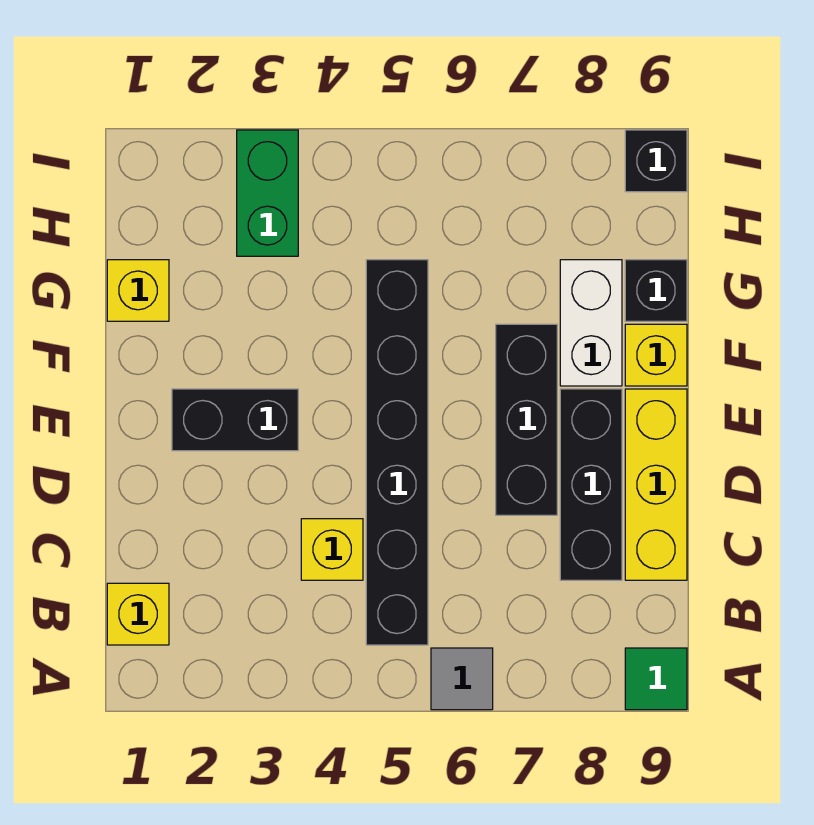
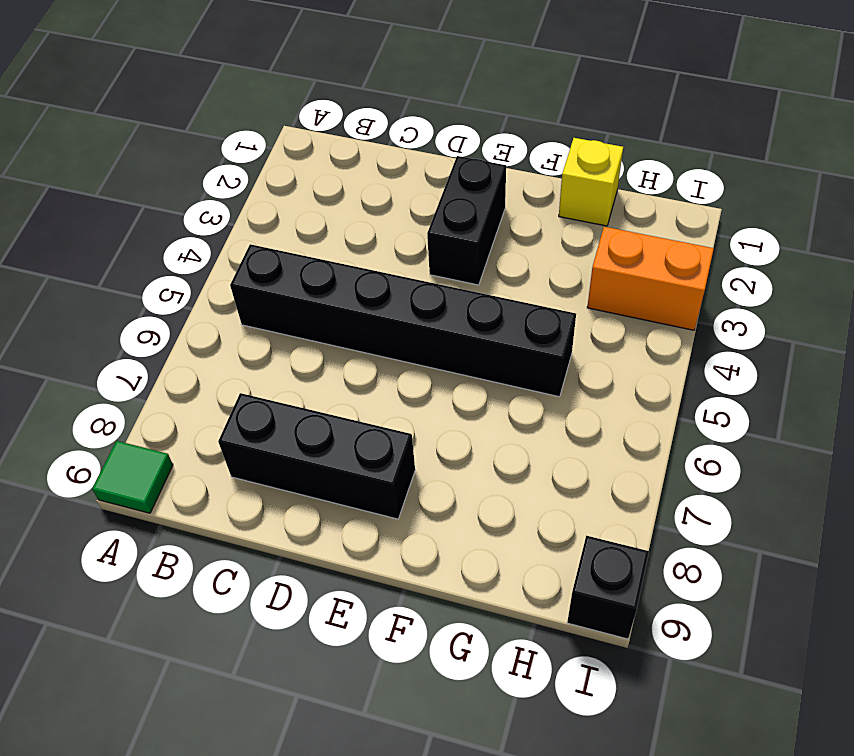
orange 1x2 brick [587,227,714,330] -> green 1x2 brick [237,130,298,256]
none -> grey 1x1 tile [431,648,493,710]
none -> yellow 1x1 brick [107,583,169,645]
none -> yellow 1x1 brick [301,519,363,580]

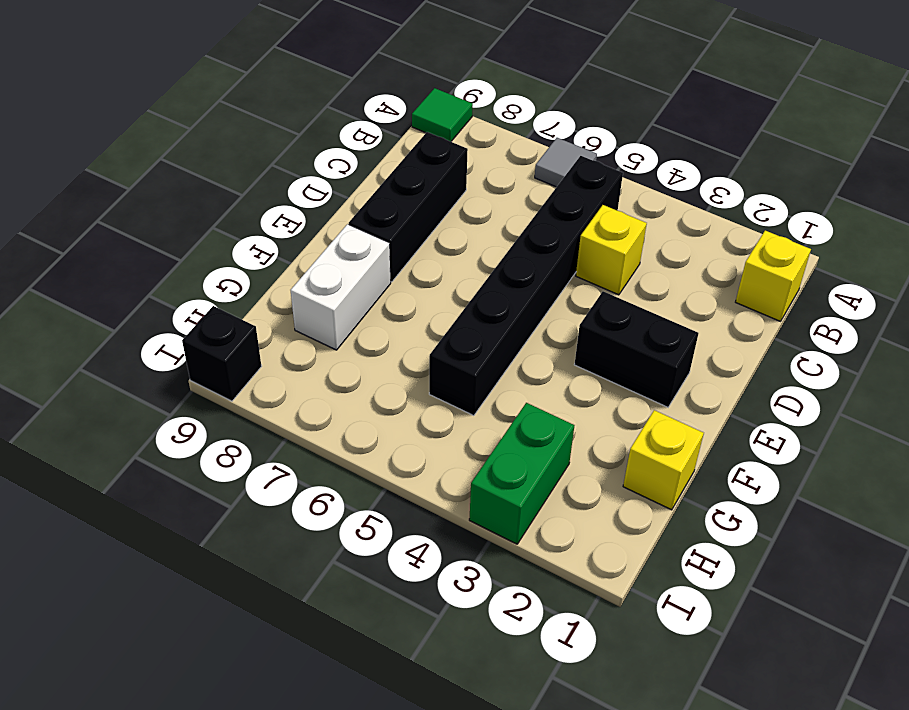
none -> yellow 1x3 brick [625,389,687,580]
none -> black 1x3 brick [496,324,557,515]
none -> yellow 1x1 brick [625,324,687,386]

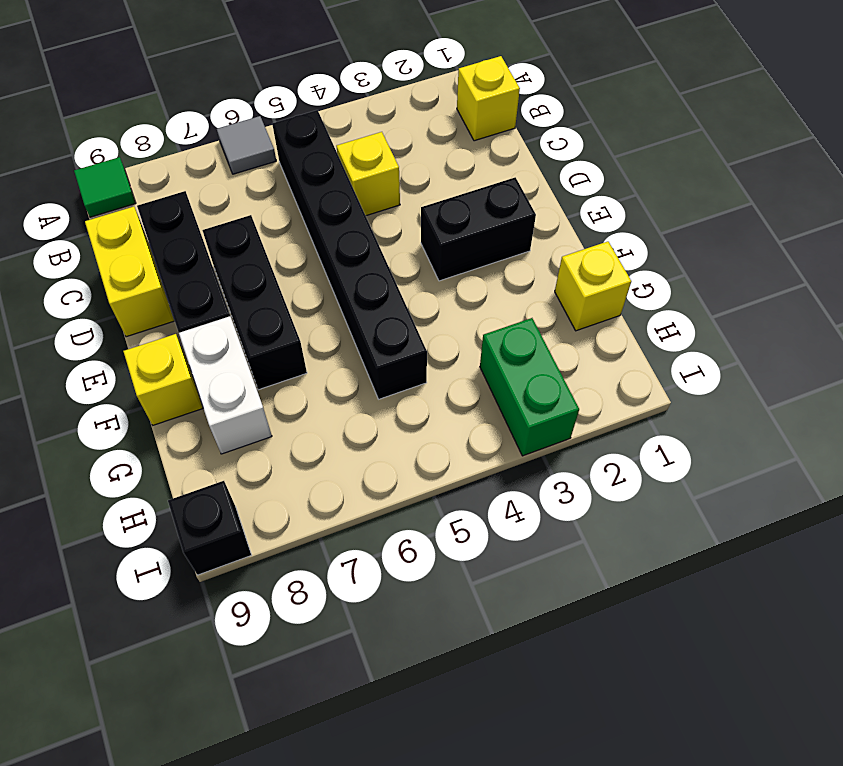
yellow 1x2 brick [85,207,174,337] -> yellow 1x3 brick [625,389,687,580]
none -> black 1x1 brick [625,260,687,321]

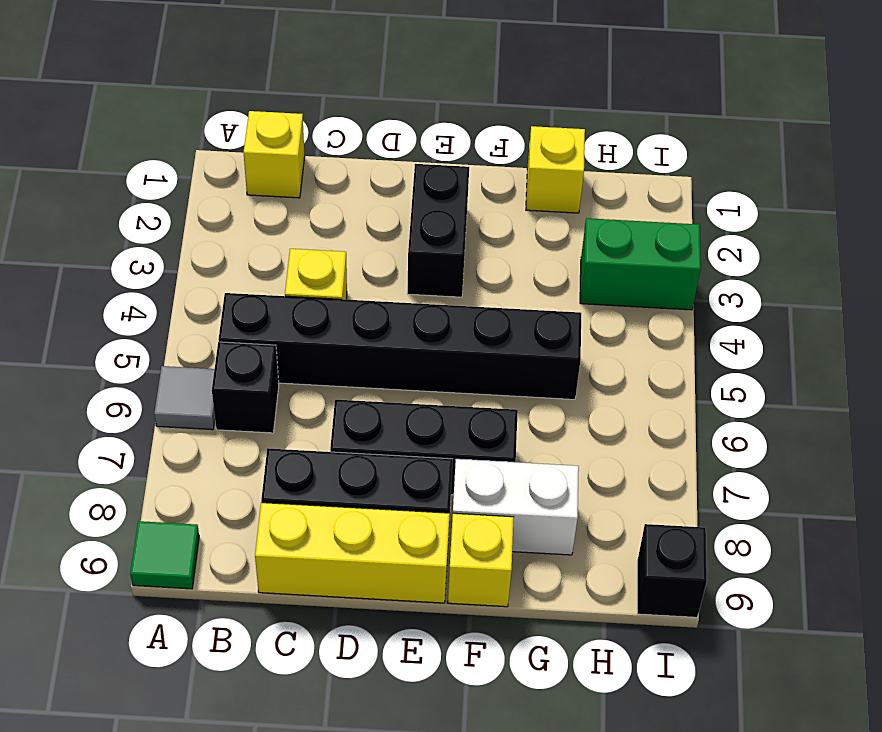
black 1x1 brick [212,342,279,433] -> black 1x1 brick moved to [625,260,687,321]

